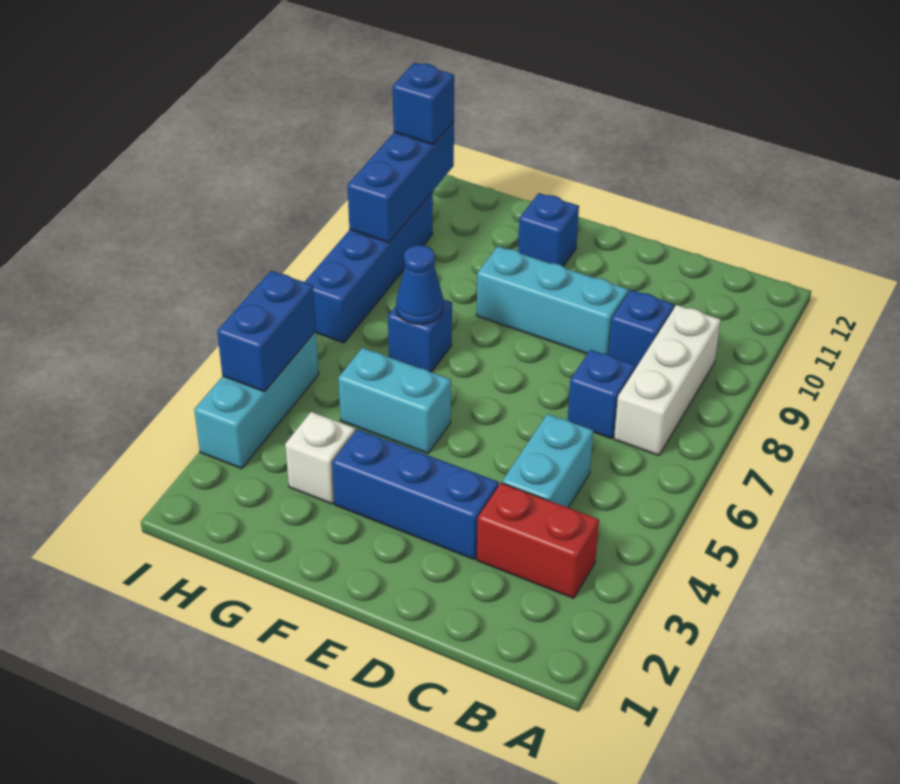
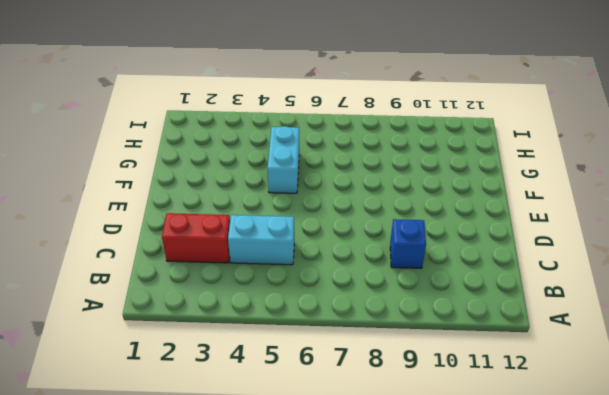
red 1x2 brick [162,213,230,263] -> red 1x2 brick turned to [477,483,599,598]
none -> white 1x3 brick [614,305,721,455]
none -> blue 1x1 brick [568,350,635,439]
none -> blue 1x3 brick [332,429,499,559]

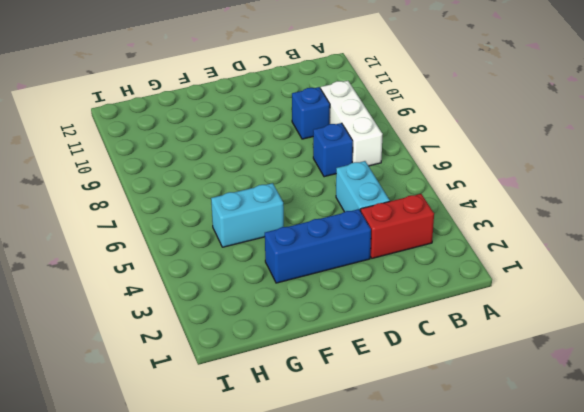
none -> cyan 1x3 brick [477,246,628,354]
none -> blue 1x1 brick [518,193,579,266]
none -> white 1x1 brick [285,412,355,504]

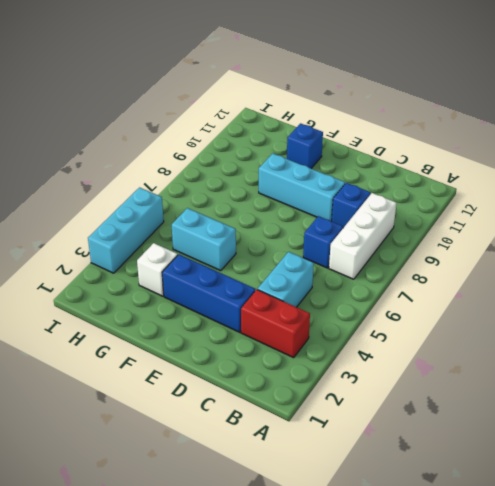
none -> blue 1x1 brick [388,299,452,372]
none -> blue 1x4 brick [305,192,433,343]
none -> blue 1x1 cone [396,245,443,324]

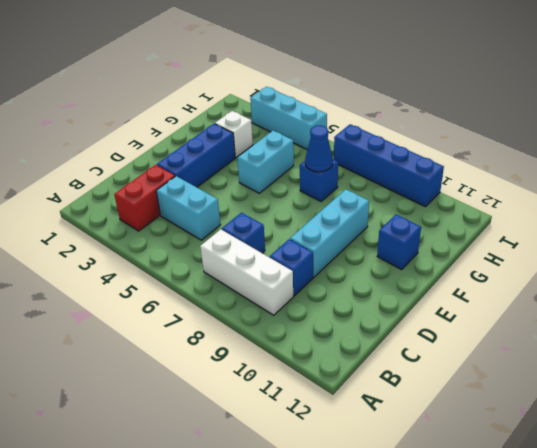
none -> blue 1x2 brick [217,271,316,392]
none -> blue 1x3 brick [347,121,454,243]
none -> blue 1x1 brick [393,63,454,145]

